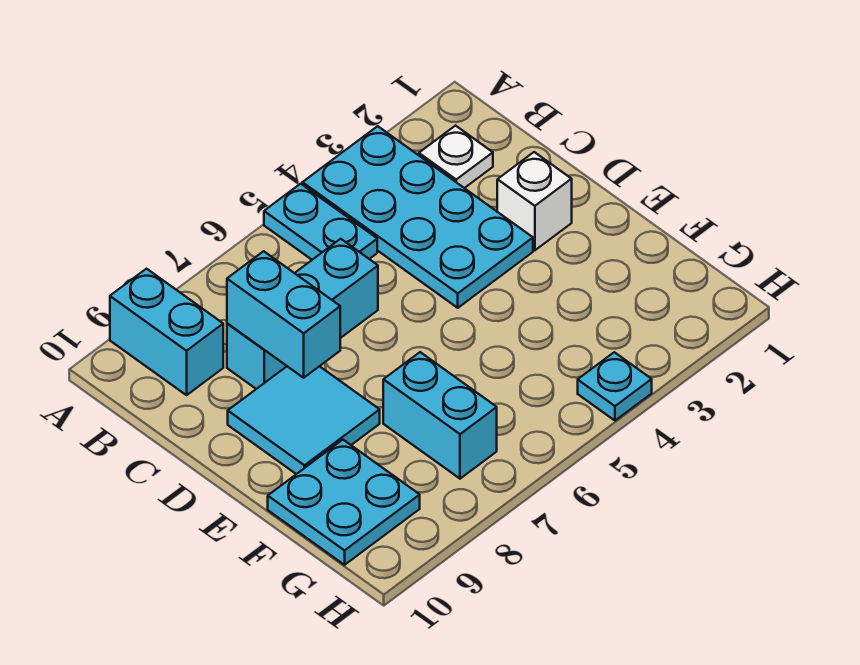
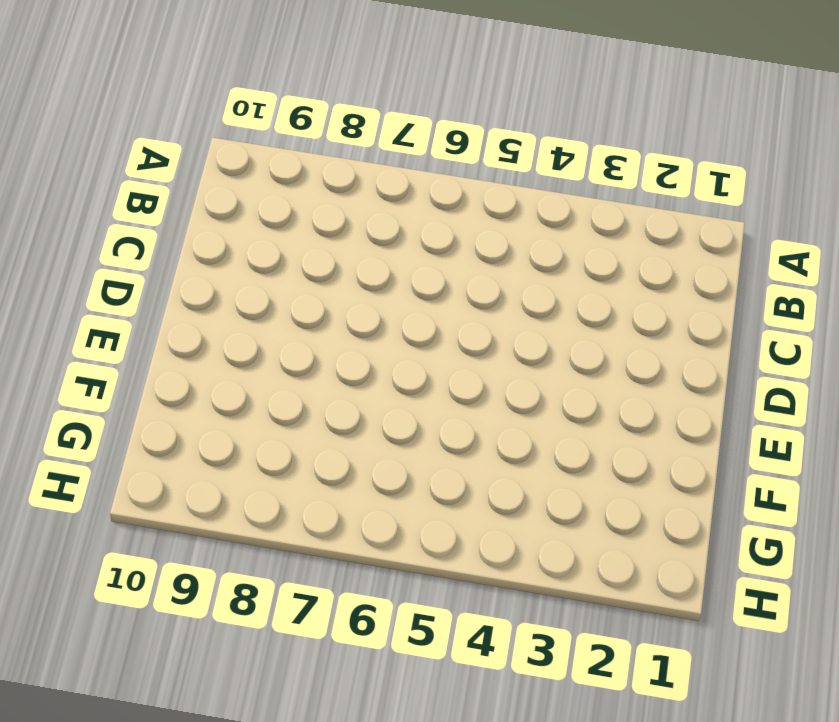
none -> cyan 2x4 plate [302,126,533,308]
none -> cyan 1x2 plate [264,184,377,260]

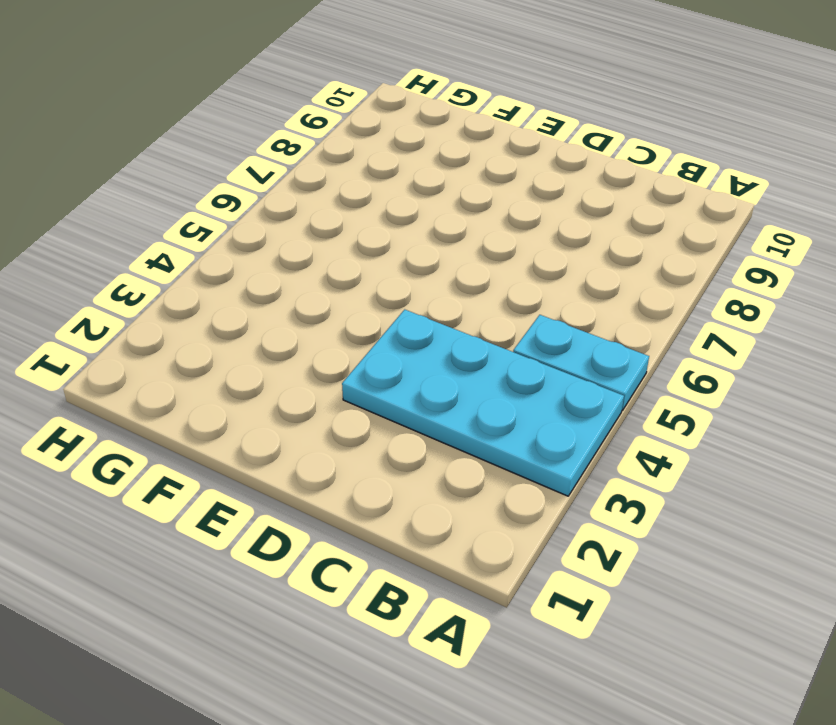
none -> cyan 1x2 brick [110,269,223,395]
none -> white 1x1 plate [419,126,493,188]

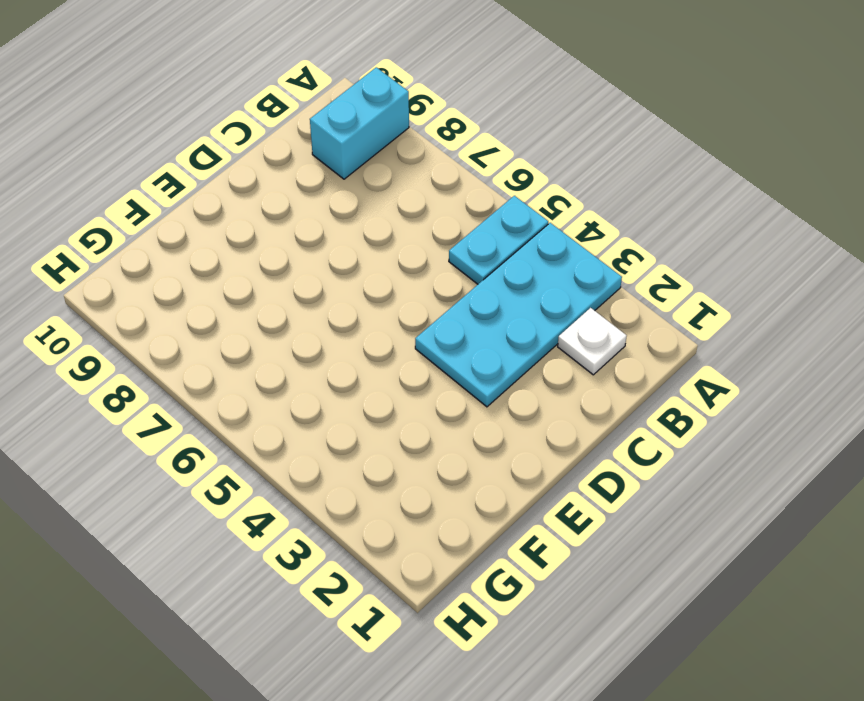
none -> cyan 1x3 brick [227,239,378,389]
none -> white 1x1 brick [497,152,572,250]

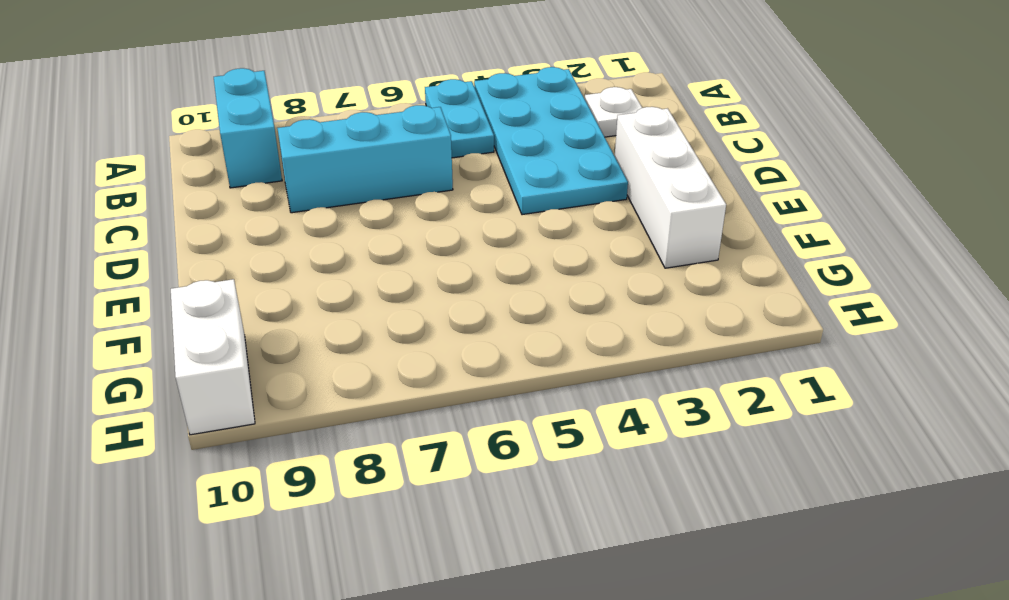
white 1x3 brick [615,107,726,268] -> white 1x1 brick [497,152,572,250]
white 1x2 brick [171,279,255,435] -> cyan 2x2 plate [268,440,420,565]
none -> cyan 2x2 tile [228,366,380,474]
none -> cyan 1x2 brick [383,352,497,479]

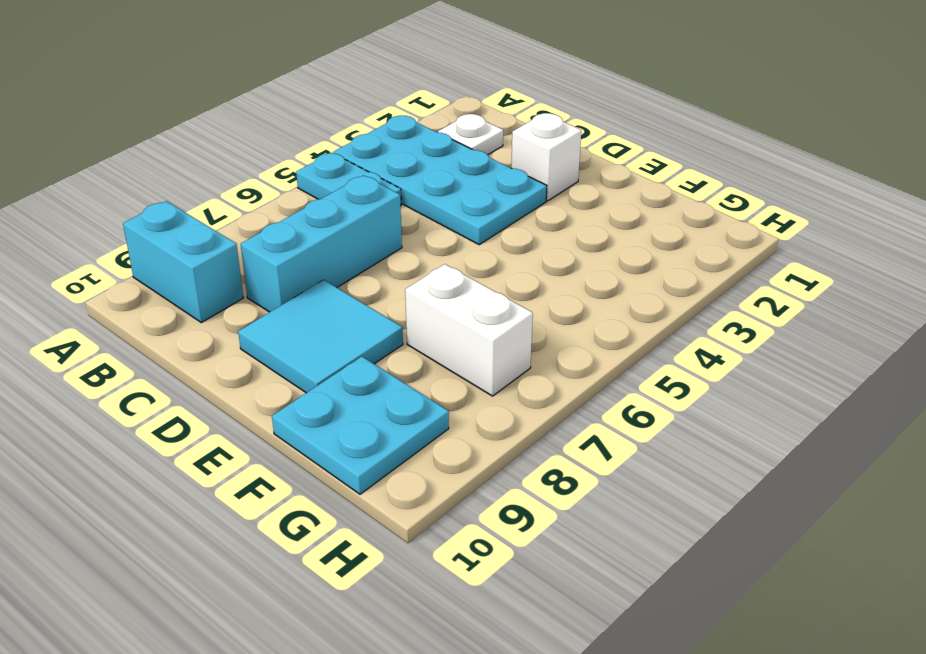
white 1x2 brick [405,264,533,396] -> cyan 1x2 brick [383,352,497,479]
none -> cyan 1x1 plate [578,352,652,420]
none -> cyan 1x2 brick [227,251,340,378]

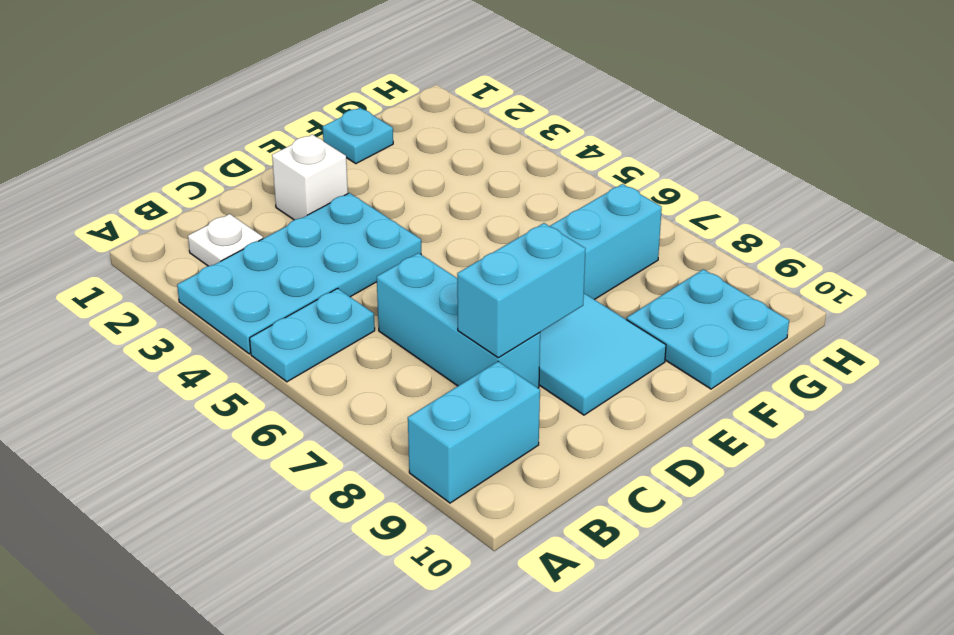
cyan 1x1 plate [323,108,393,164] -> cyan 1x1 plate moved to [578,352,652,420]

